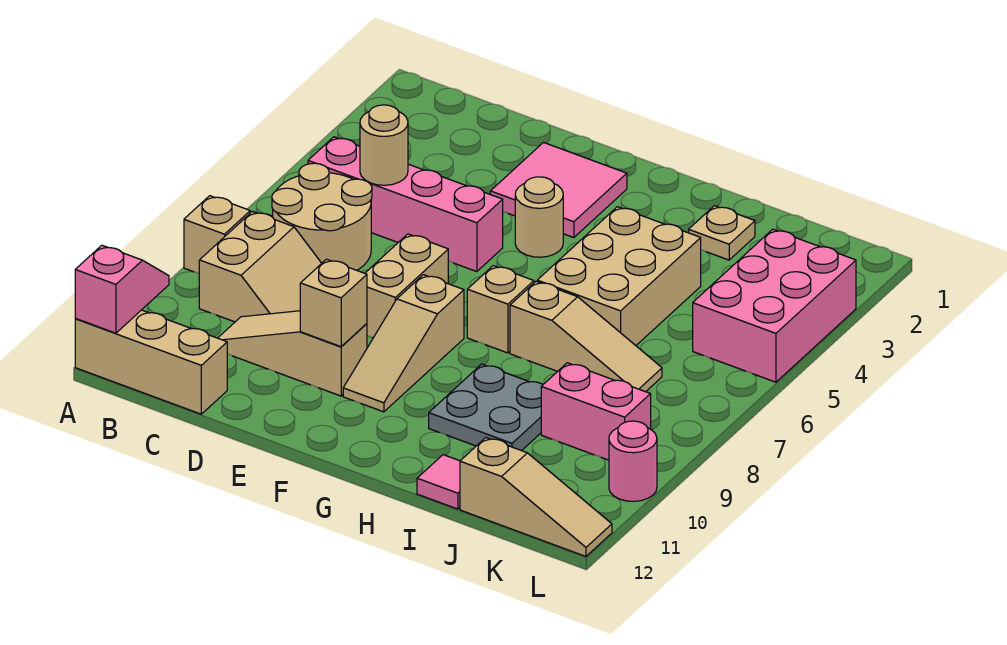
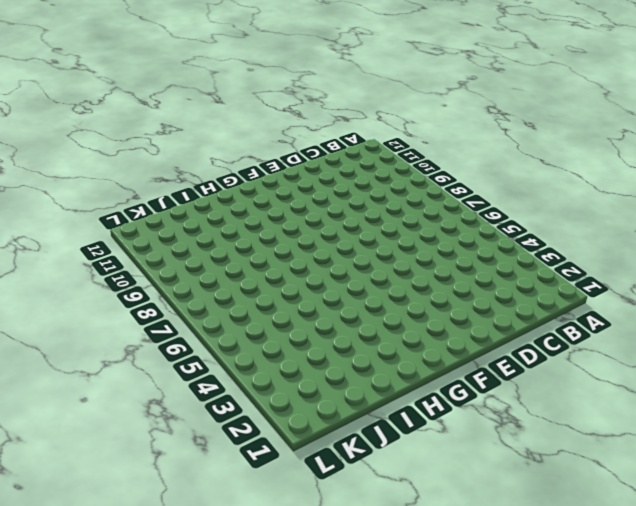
none -> tan 1x1 brick [184,196,250,273]
none -> tan 1x3 brick [75,310,227,414]
none -> pink 1x4 brick [308,137,503,272]

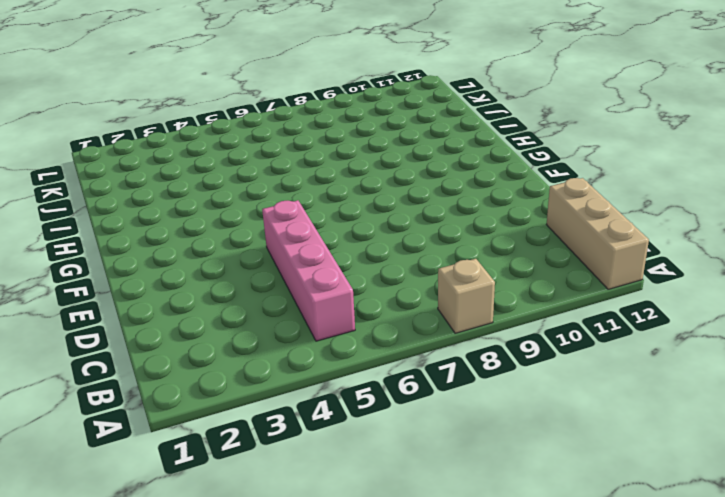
none -> tan 2x2 round brick [272,163,372,270]
none -> tan 2x2 slope [199,212,322,322]
none -> tan 1x3 slope [218,311,367,396]

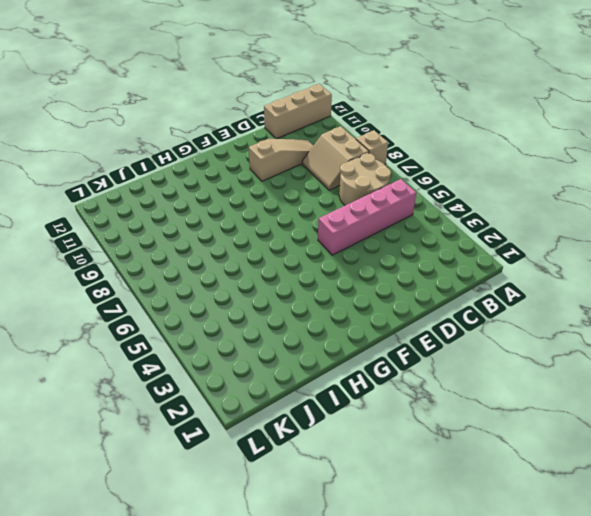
none -> pink 2x2 tile [490,142,627,238]
none -> tan 1x2 brick [365,234,448,338]
none -> tan 1x1 round brick [515,177,563,257]

